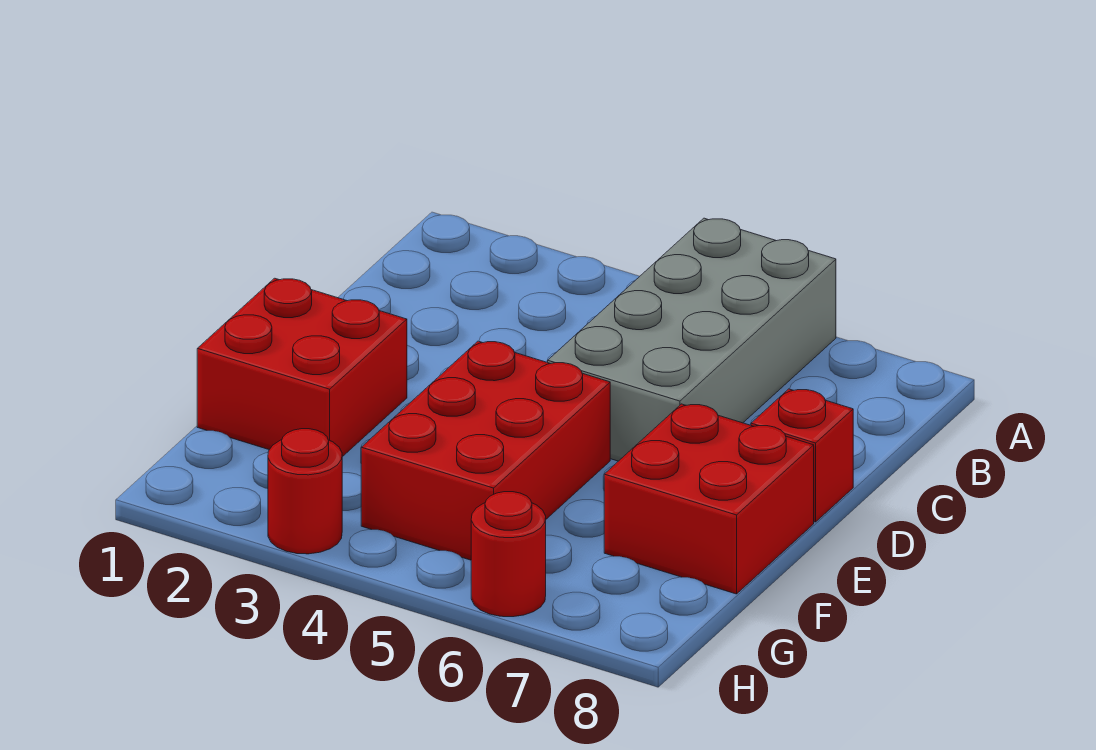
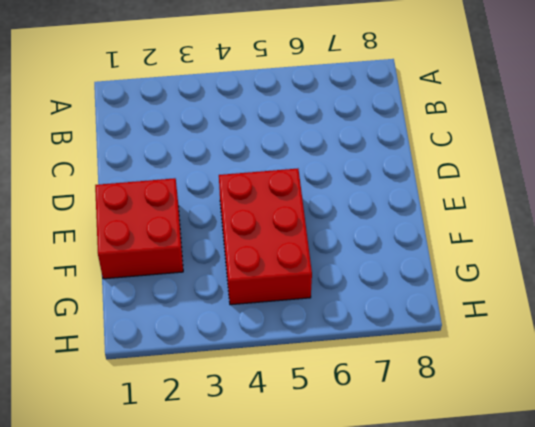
none -> grey 2x4 brick [548,218,836,461]
none -> red 1x1 brick [751,389,853,522]

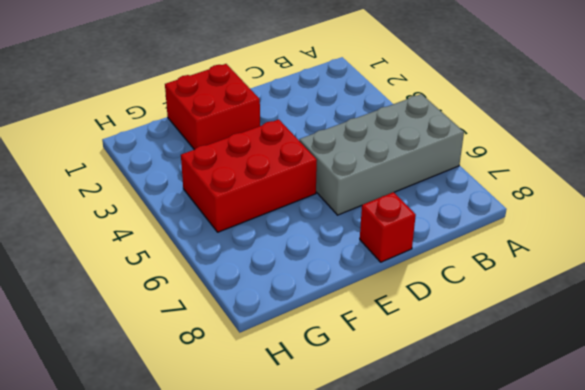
none -> red 2x2 brick [604,404,814,594]
none -> red 1x1 round brick [268,429,342,554]

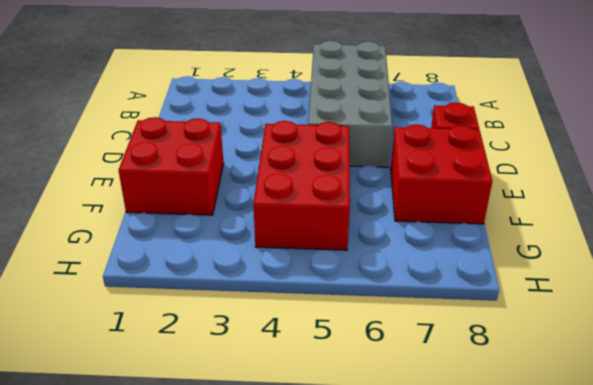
none -> red 1x1 round brick [268,429,342,554]
none -> red 1x1 round brick [471,492,546,617]

